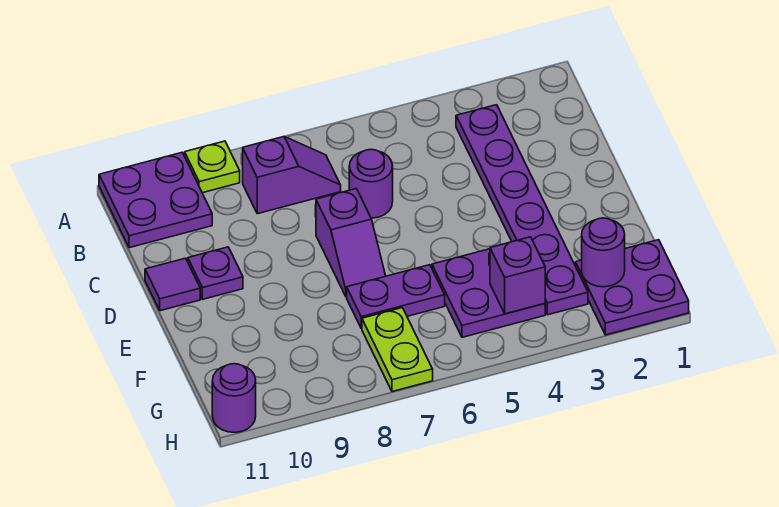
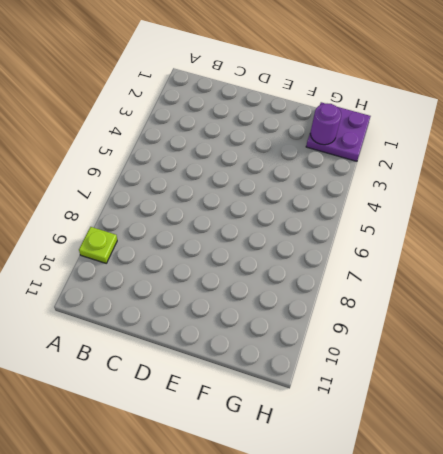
none -> purple 2x2 plate [99,153,212,248]
none -> purple 1x6 plate [456,105,588,315]
none -> purple 1x2 slope [243,137,341,214]

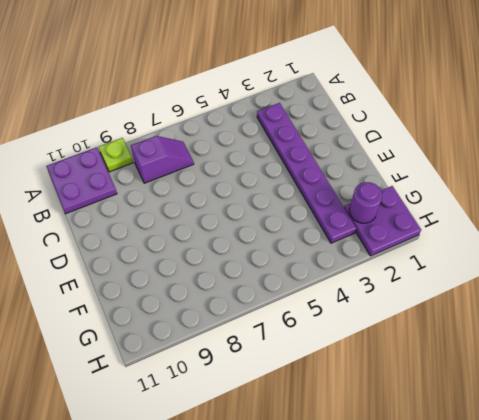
none -> purple 1x1 round brick [349,150,393,218]
none -> purple 1x2 slope [316,189,386,297]
none -> purple 1x1 plate [188,247,243,299]

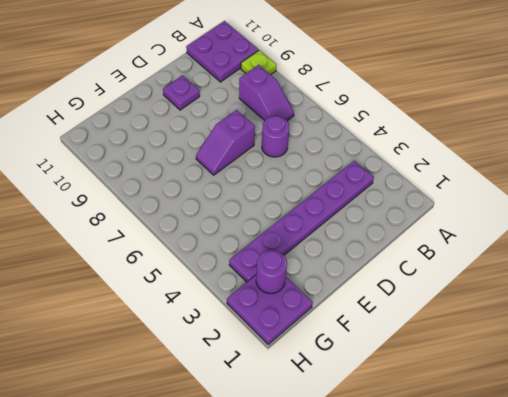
none -> purple 1x1 tile [145,258,200,311]
none -> purple 2x2 plate [432,249,545,337]
none -> purple 1x2 plate [347,265,445,328]

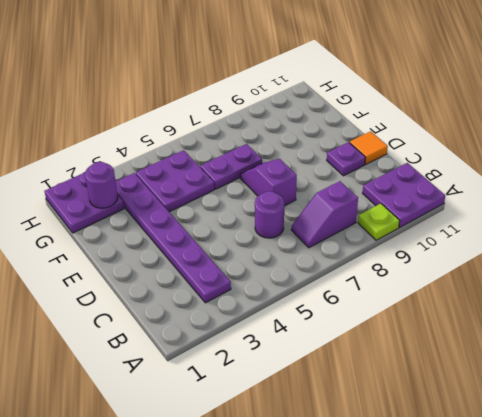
orange 1x1 tile [350,131,388,164] -> purple 1x1 tile [145,258,200,311]
none -> lime 1x2 plate [362,308,433,392]
none -> purple 1x1 round brick [212,364,256,432]
none -> purple 1x1 brick [490,237,545,314]

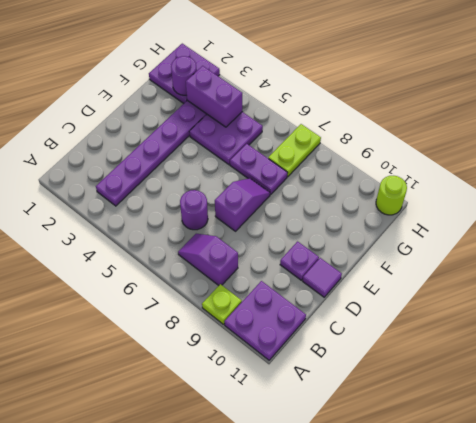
purple 1x2 brick [186,66,242,127] -> purple 1x1 brick [490,237,545,314]
lime 1x1 round brick [376,176,407,215] -> purple 1x1 round brick [212,364,256,432]

